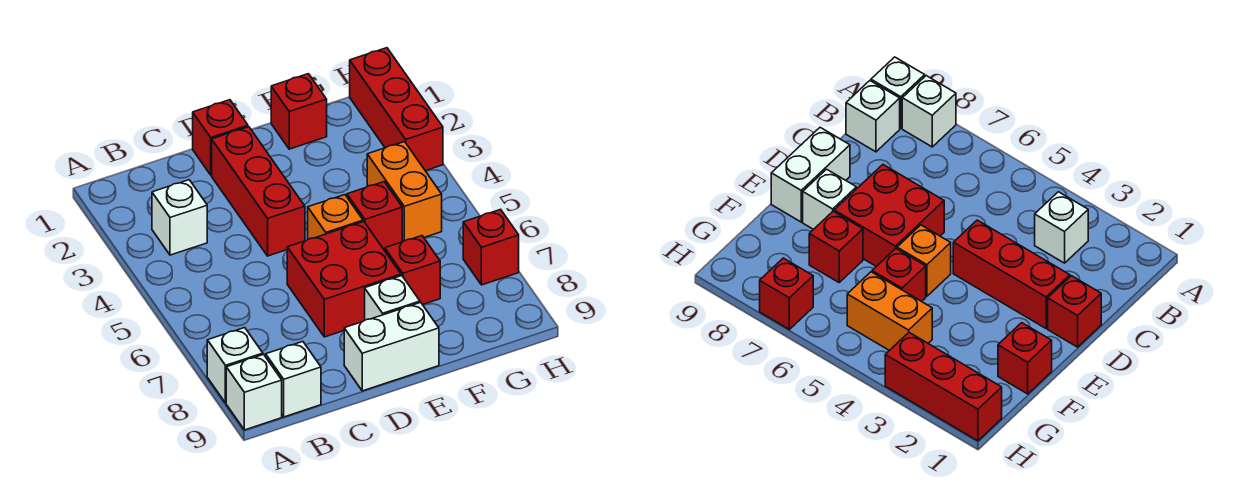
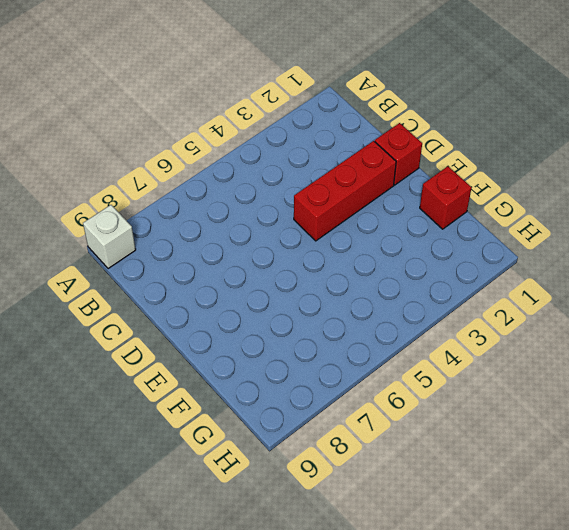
none -> white 1x1 brick [207,328,263,403]
none -> white 1x1 brick [152,180,207,255]
none -> white 1x1 brick [266,342,321,417]

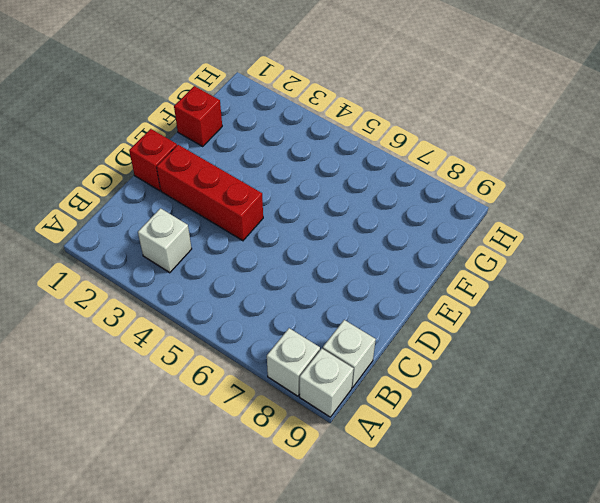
none -> red 2x2 brick [287,222,401,337]
none -> white 1x2 brick [344,302,439,391]
none -> orange 1x1 brick [308,195,363,239]

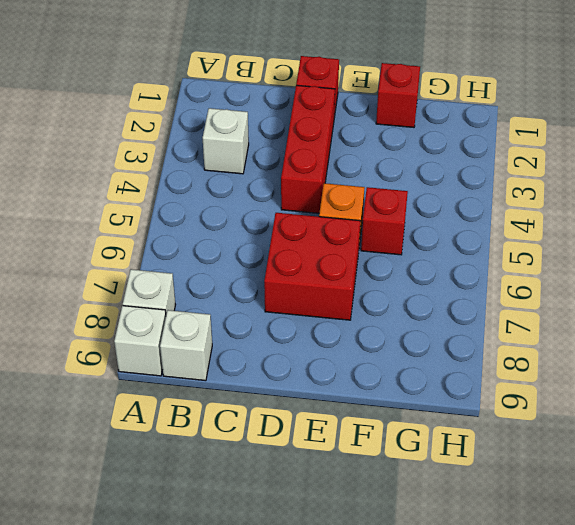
none -> white 1x2 brick [344,302,439,391]
none -> white 1x1 brick [365,276,420,320]
none -> red 1x1 brick [385,236,440,305]

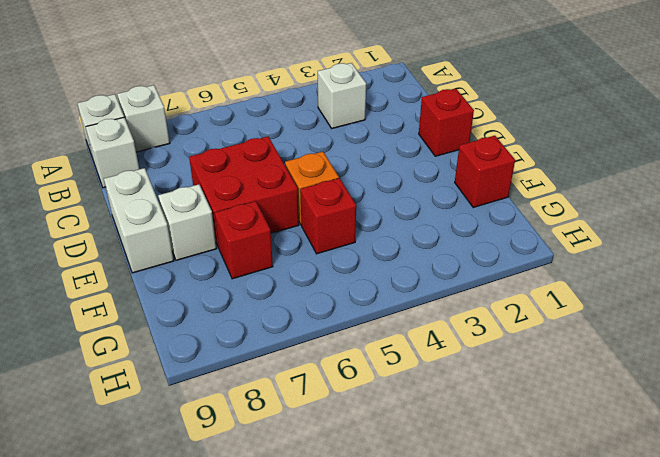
none -> red 1x3 brick [212,127,305,256]
none -> orange 1x2 brick [367,142,442,242]
none -> red 1x3 brick [350,48,443,171]

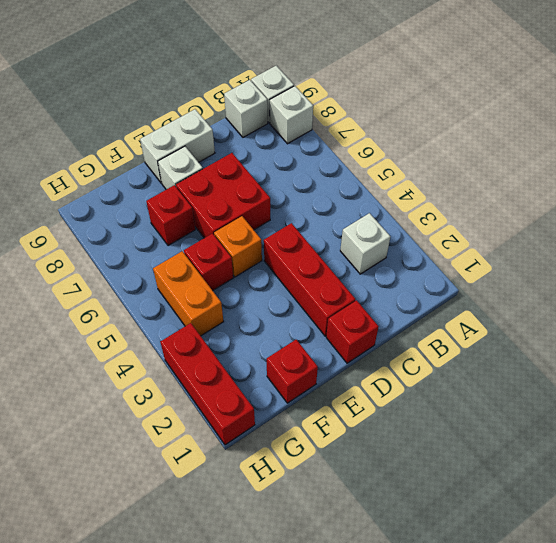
none -> red 1x1 brick [463,209,519,285]

